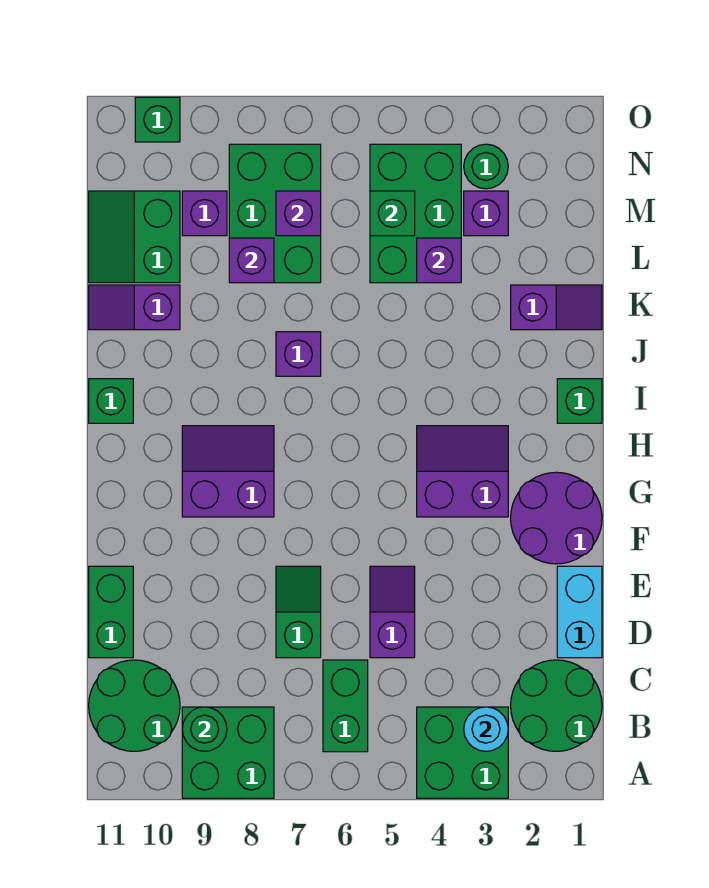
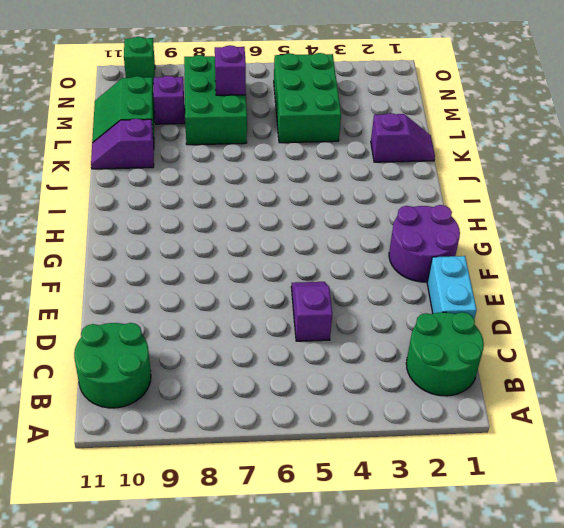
none -> green 2x2 brick [417,707,508,798]
none -> green 2x2 brick [182,707,274,798]
none -> green 1x2 brick [323,660,368,752]
none -> green 1x2 slope [276,566,321,658]

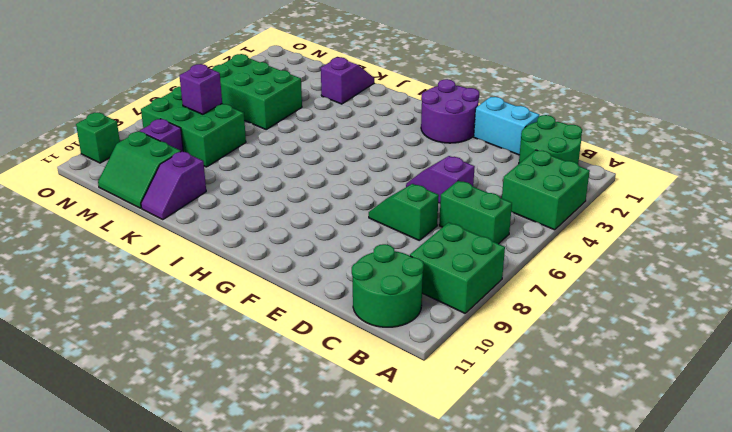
none -> green 1x2 brick [89,566,133,658]
none -> purple 2x2 slope [417,426,508,517]
none -> purple 2x2 slope [182,426,274,517]
none -> green 1x1 brick [557,379,602,423]

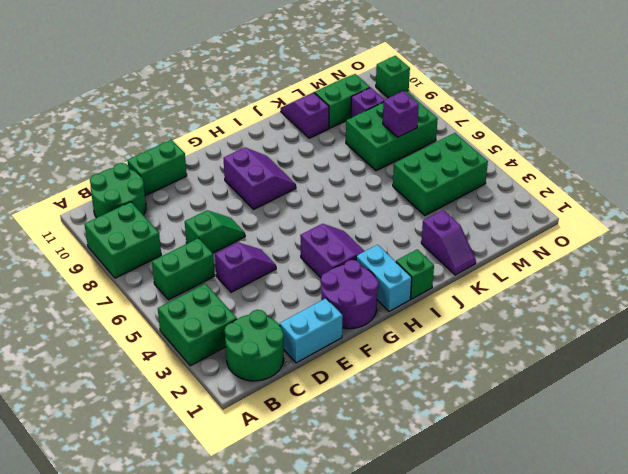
cyan 1x2 brick [356,245,412,311] -> none
none -> green 1x1 brick [89,379,133,423]
none -> purple 1x1 brick [276,332,321,376]
none -> purple 1x1 brick [464,191,508,236]
none -> green 1x1 round brick [464,144,508,189]

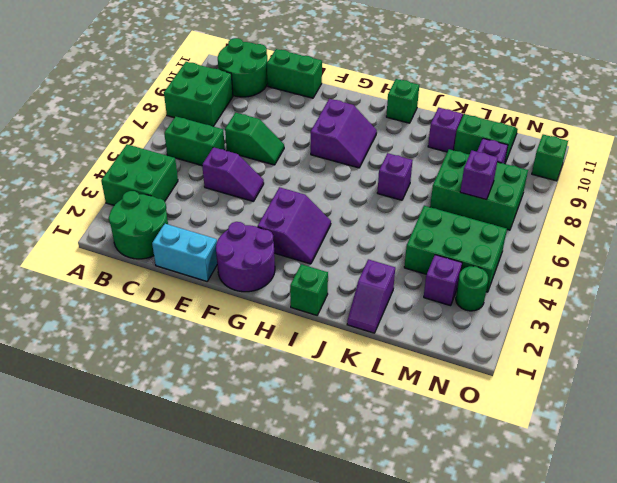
none -> cyan 1x1 round brick [464,707,508,751]
none -> green 1x1 round brick [182,707,227,751]
none -> purple 1x1 brick [417,238,461,283]
none -> purple 1x1 brick [229,238,274,283]

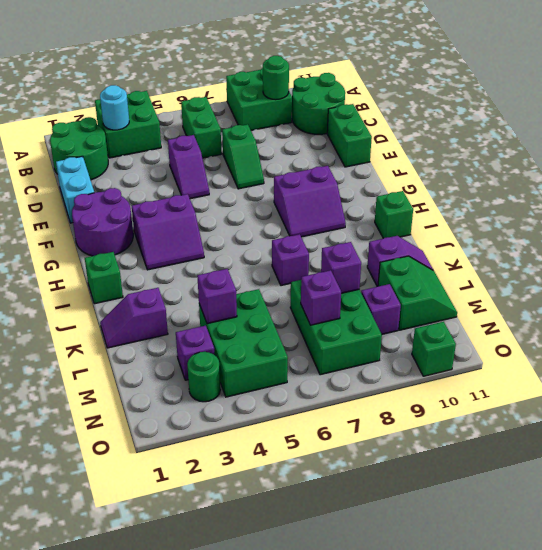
none -> green 1x1 brick [370,191,415,236]

